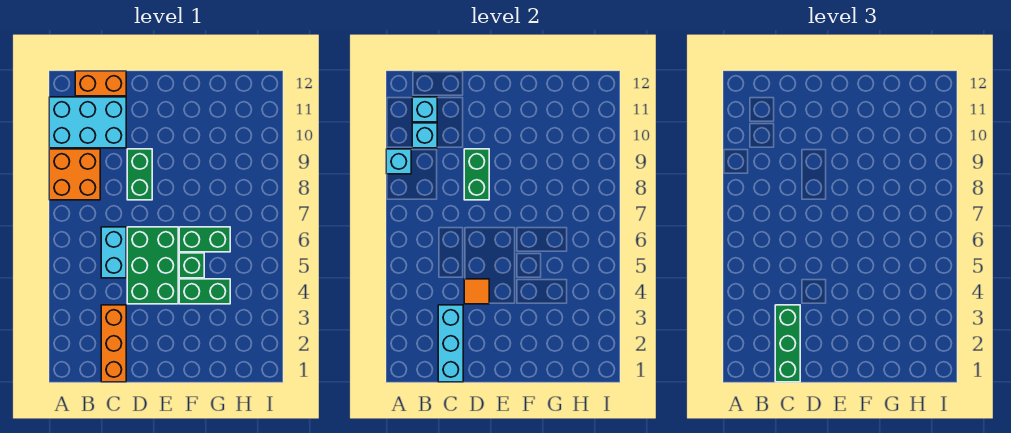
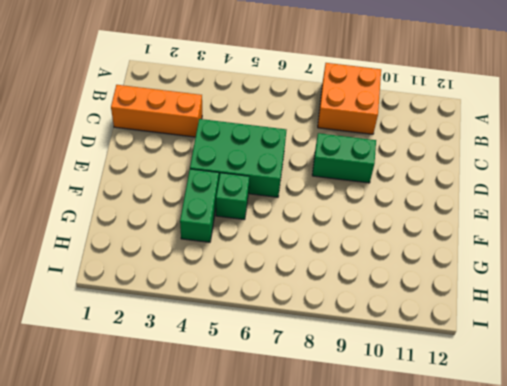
none -> cyan 2x3 brick [49,97,126,148]
none -> orange 1x2 brick [75,71,126,96]
none -> cyan 1x2 brick [101,227,126,278]

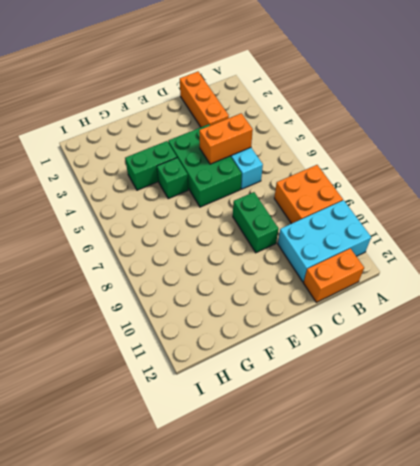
orange 1x2 brick [199,113,253,164] -> none
none -> green 1x2 brick [179,227,230,252]
none -> cyan 1x1 brick [386,149,411,174]
none -> cyan 1x1 brick [412,123,437,148]

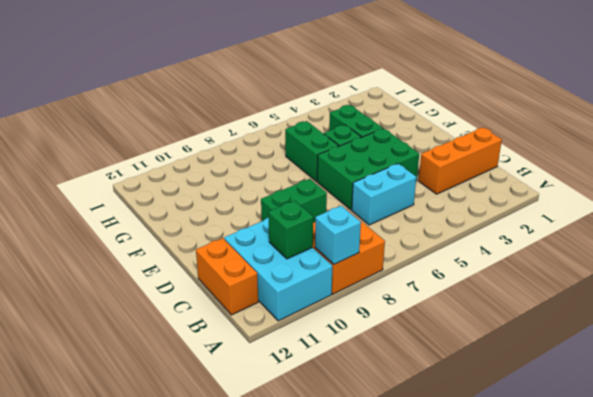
green 1x1 brick [269,201,313,259] -> cyan 1x1 brick [412,123,437,148]
none -> cyan 1x1 brick [412,97,437,122]
none -> cyan 1x3 brick [438,305,463,382]
none -> orange 1x1 tile [464,279,489,304]

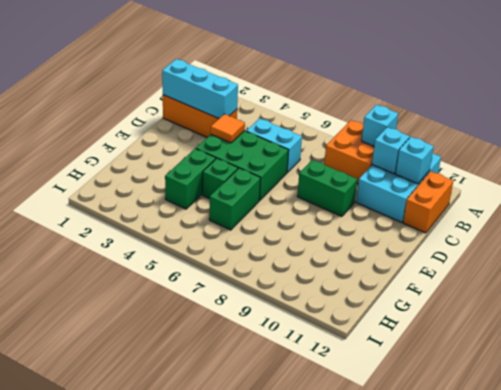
none -> green 1x2 brick [464,149,489,200]
none -> green 1x3 brick [775,305,800,382]

